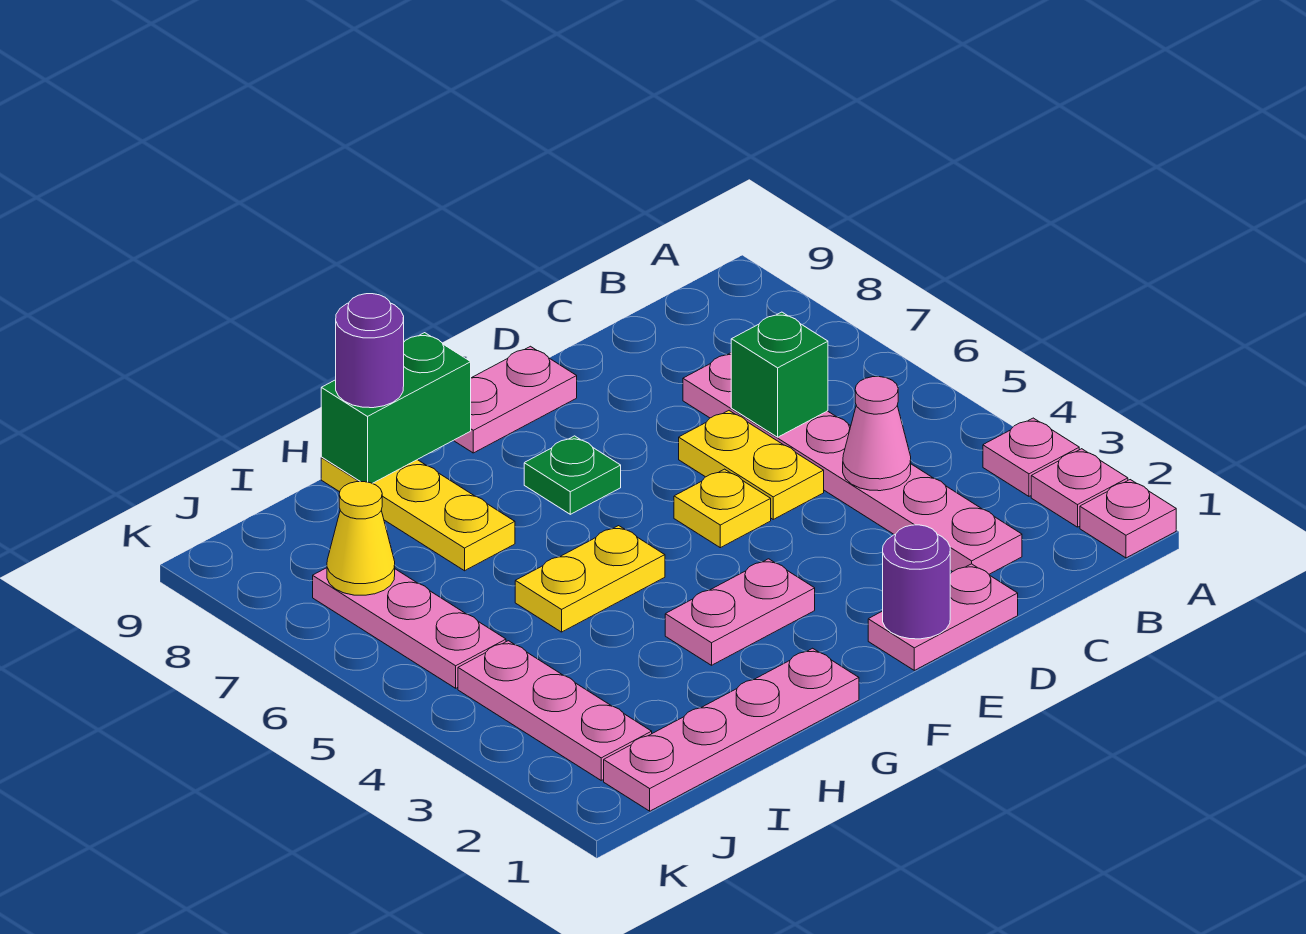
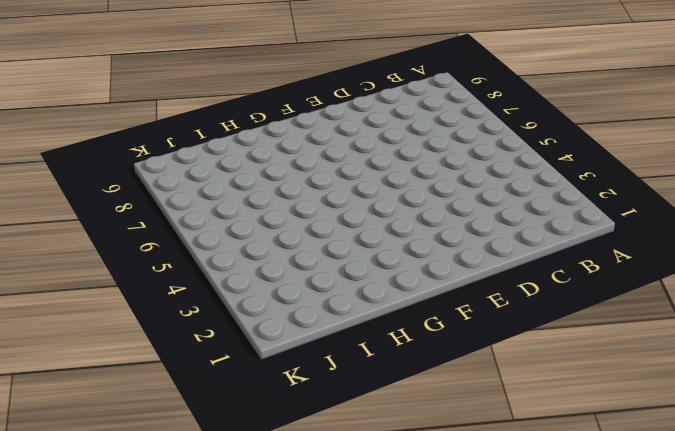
none -> pink 1x1 plate [1080,480,1176,558]
none -> pink 1x1 plate [1031,449,1128,527]
none -> pink 1x1 plate [983,418,1079,496]

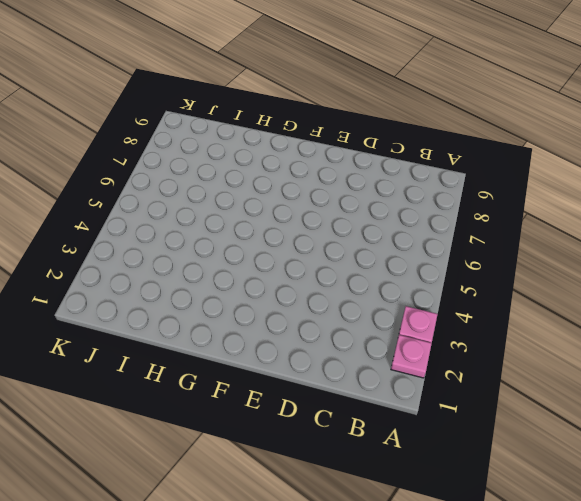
none -> pink 1x1 plate [1080,480,1176,558]
none -> pink 1x6 plate [683,353,1022,574]
none -> pink 1x2 plate [868,564,1018,670]

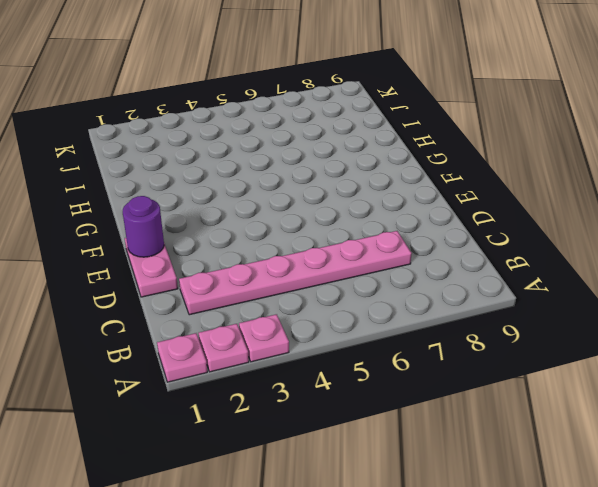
none -> yellow 1x2 plate [679,411,824,519]
none -> yellow 1x1 plate [674,469,771,548]
none -> pink 1x2 plate [454,346,577,453]

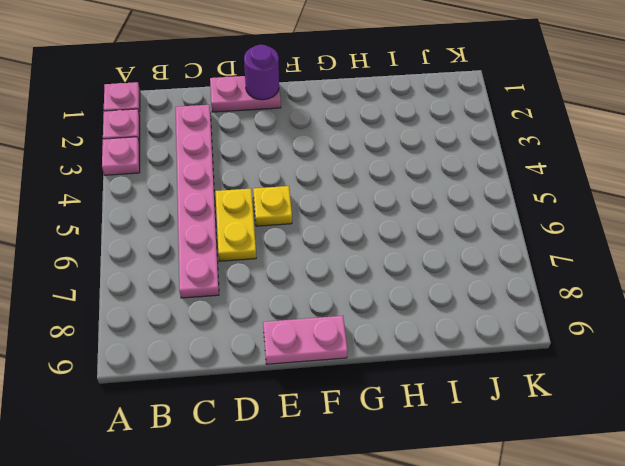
none -> pink 1x2 plate [665,559,815,665]
none -> green 1x1 plate [524,436,621,514]
none -> pink 1x4 plate [604,648,859,811]

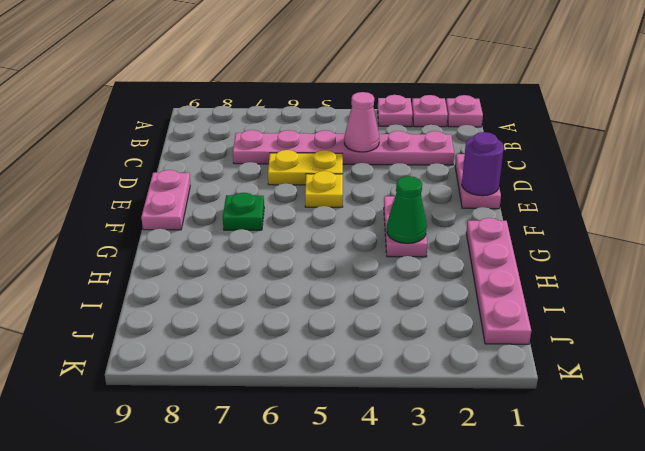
green 1x1 cone [387,176,427,243] -> none
none -> yellow 1x2 plate [515,526,665,632]
none -> yellow 1x3 plate [321,458,515,571]
none -> pink 1x3 plate [458,641,652,780]

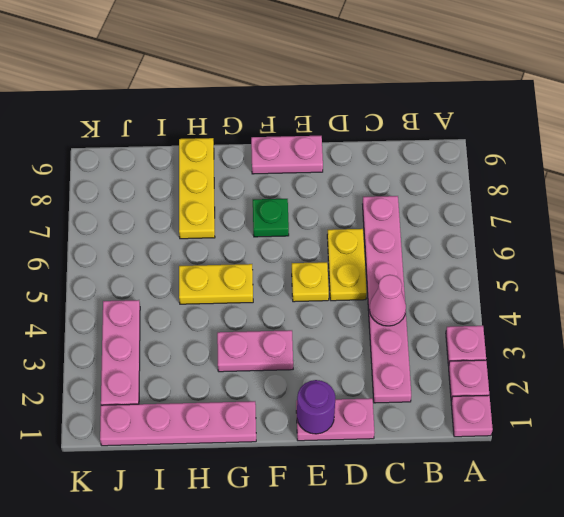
none -> pink 1x3 plate [313,568,506,688]
none -> green 1x1 brick [731,312,828,437]
none -> green 1x2 brick [321,333,471,483]

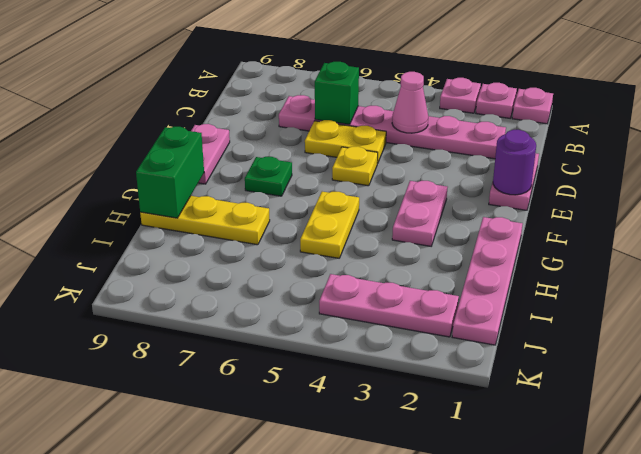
none -> pink 1x3 plate [313,568,506,688]
none -> yellow 1x1 cone [327,482,395,595]
none -> purple 1x1 round brick [336,294,404,408]

